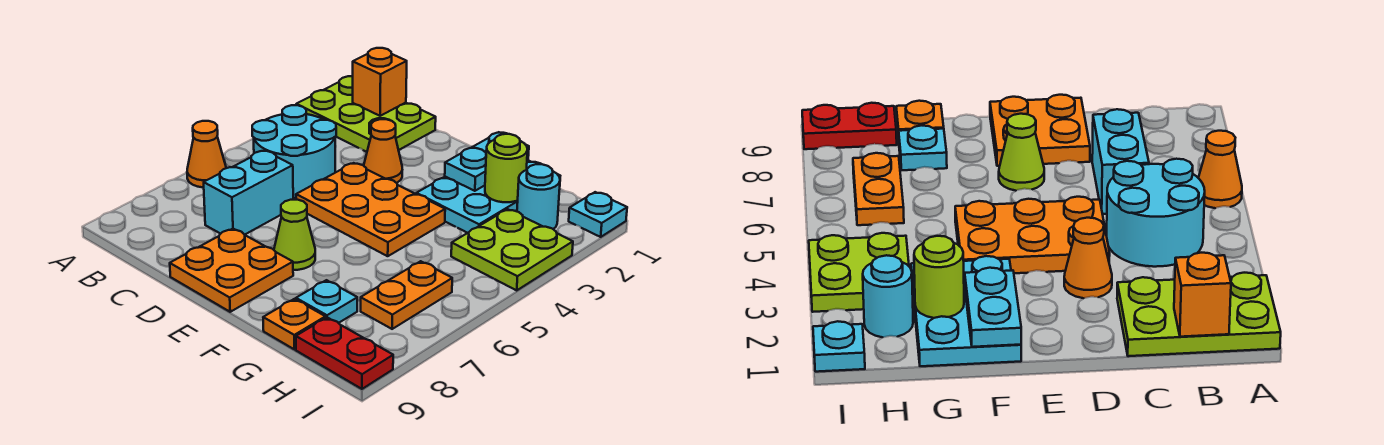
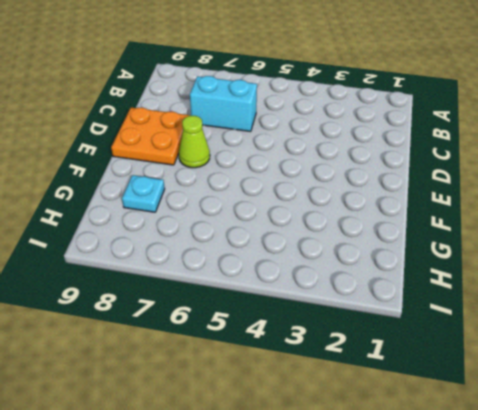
none -> lime 2x3 plate [296,76,436,152]
none -> orange 1x1 cone [187,121,226,188]
none -> cyan 2x2 round brick [252,105,336,198]

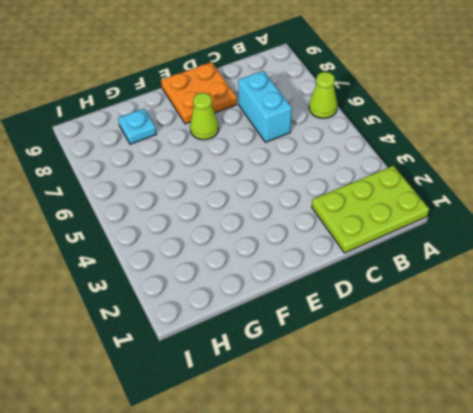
lime 1x1 cone [309,72,337,118] -> orange 1x1 cone [187,121,226,188]
none -> cyan 2x2 round brick [252,105,336,198]
none -> orange 1x1 cone [364,119,402,183]
none -> orange 2x3 plate [296,163,445,256]

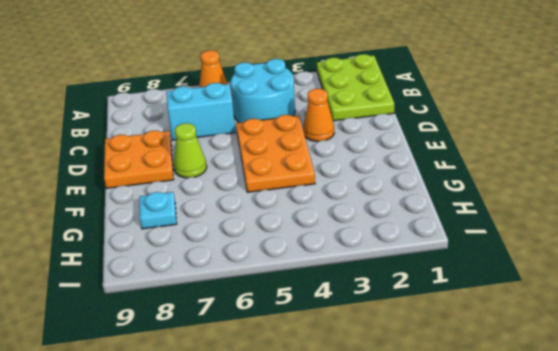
none -> cyan 2x3 plate [416,160,560,233]
none -> orange 1x1 plate [263,299,326,349]
none -> cyan 1x1 round brick [517,164,560,229]

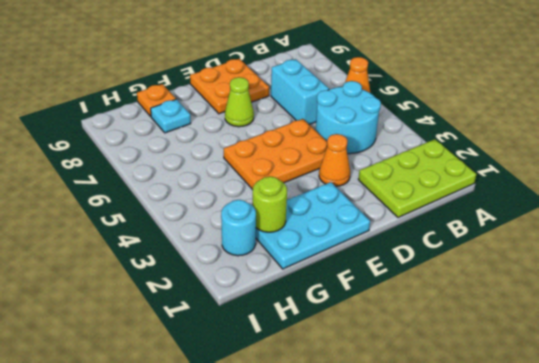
cyan 2x3 plate [256,182,370,269] -> cyan 2x3 plate turned to [416,160,560,233]
none -> lime 2x2 plate [451,209,573,290]
none -> orange 1x2 plate [361,261,452,329]
none -> red 1x2 plate [296,317,393,389]

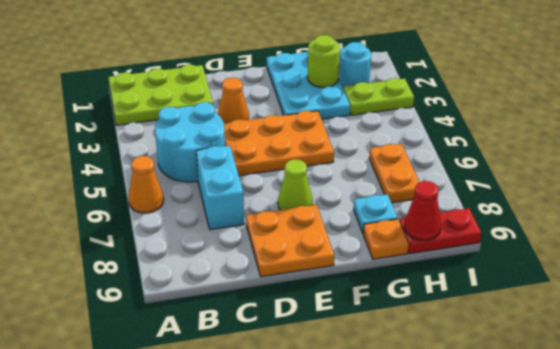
lime 1x2 plate [344,78,414,115] -> lime 2x2 plate [451,209,573,290]
red 1x1 cone [404,181,441,240] -> none
none -> cyan 1x1 plate [569,192,627,237]
none -> orange 1x1 brick [353,48,407,116]
none -> cyan 1x2 plate [445,132,529,191]

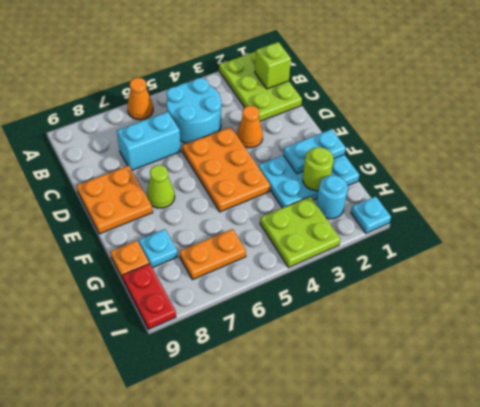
lime 1x1 brick [255,42,291,89] -> orange 1x1 brick [353,48,407,116]

